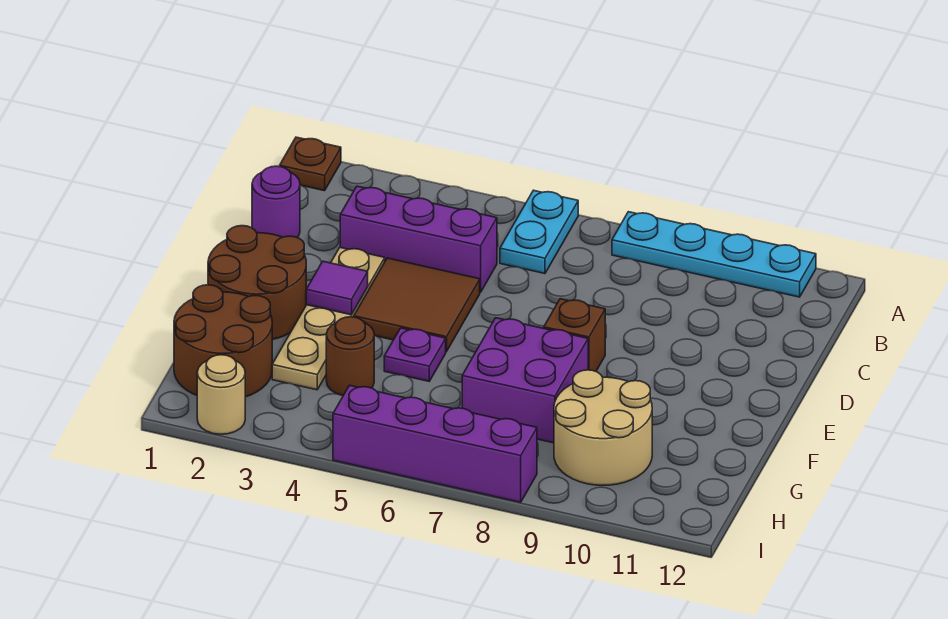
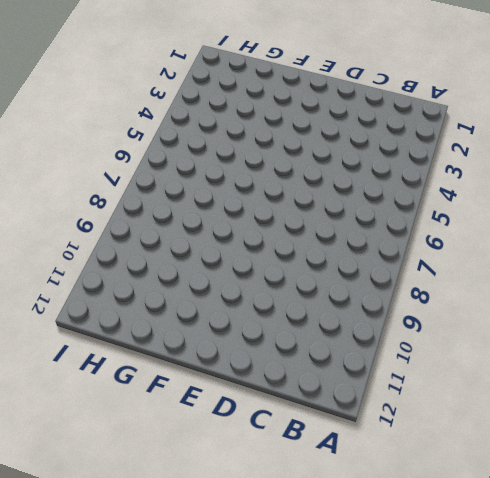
none -> brown 1x1 plate [280,137,341,191]
none -> cyan 1x2 plate [500,190,578,274]
none -> cyan 1x4 plate [612,212,816,297]

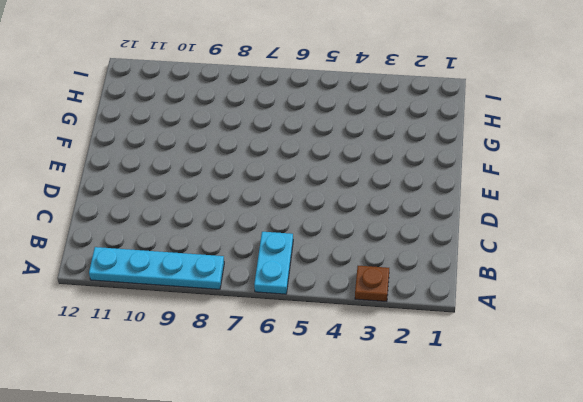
brown 1x1 plate [355,266,389,302] -> brown 1x1 plate moved to [280,137,341,191]
none -> purple 1x1 round brick [252,166,300,237]
none -> purple 1x3 brick [340,186,497,293]
none -> tan 1x4 plate [272,248,385,390]

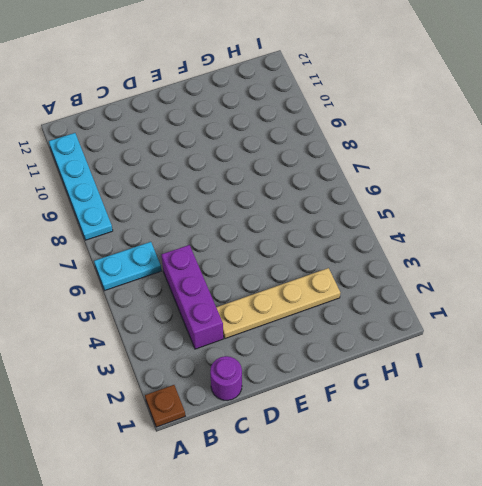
none -> brown 2x2 tile [354,258,480,352]
none -> brown 2x2 round brick [208,226,306,340]
none -> brown 1x1 brick [544,299,605,371]

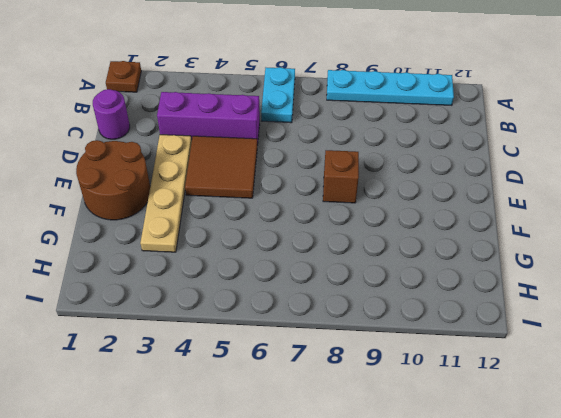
none -> purple 1x1 plate [384,328,446,381]
none -> purple 2x2 brick [462,318,588,443]
none -> brown 2x2 round brick [174,285,272,397]

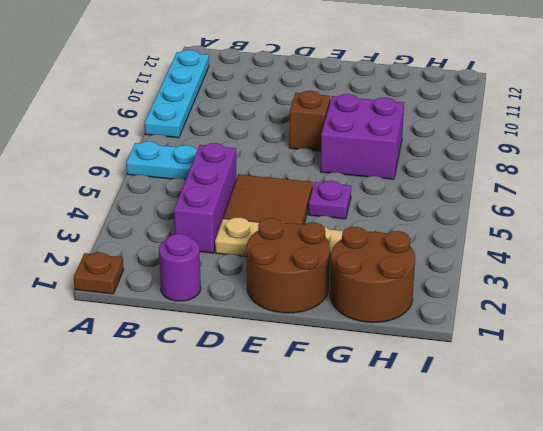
none -> brown 1x1 round brick [326,317,374,396]
none -> tan 2x2 round brick [554,370,652,486]
none -> tan 1x1 round brick [197,355,245,434]

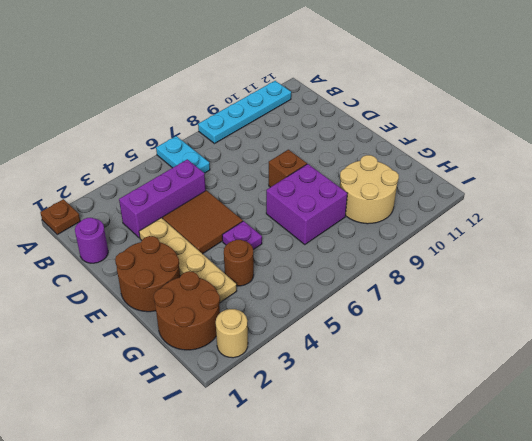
none -> purple 1x4 brick [333,385,537,502]
none -> purple 1x1 tile [306,261,368,315]

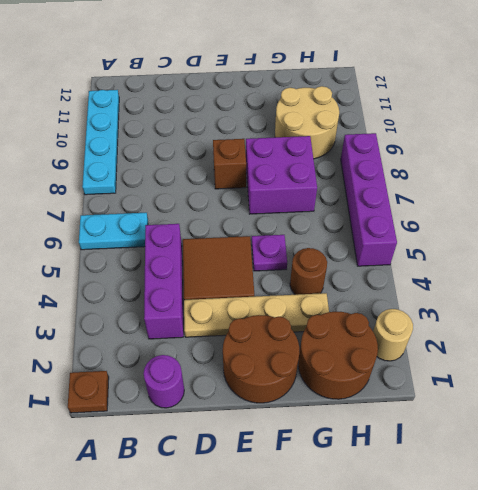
none -> purple 1x1 tile [306,261,368,315]

